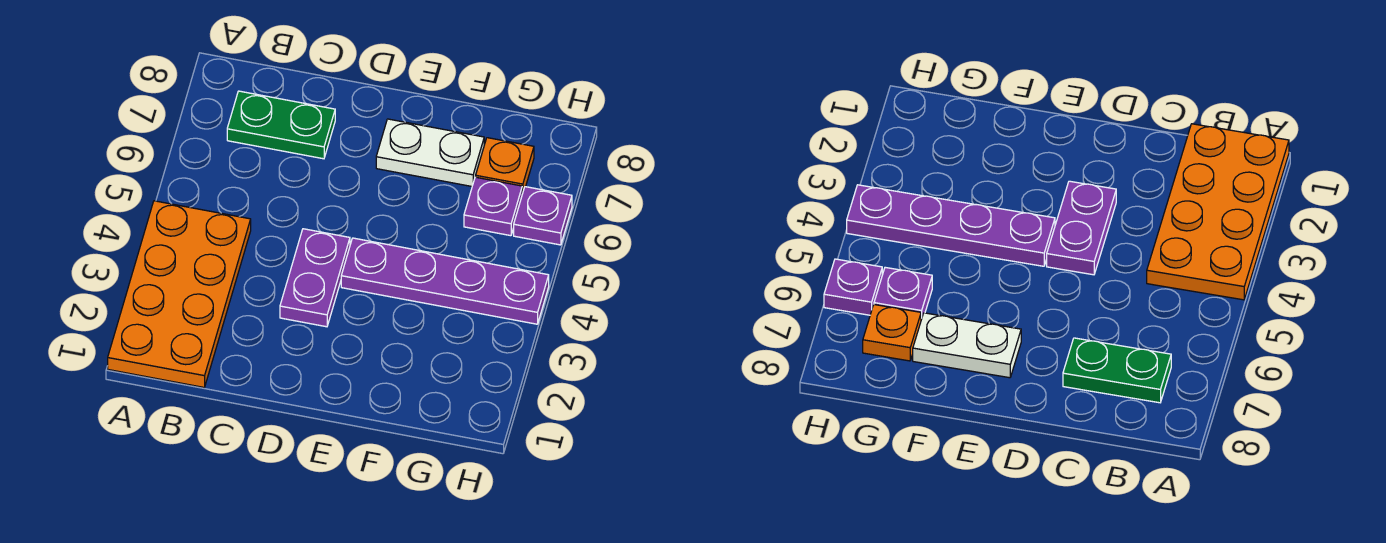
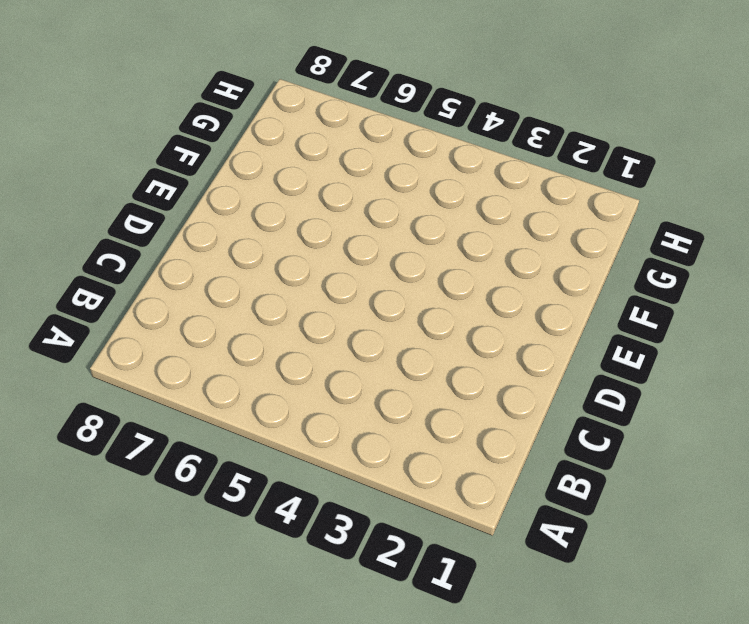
none -> orange 2x4 plate [108,201,251,387]
none -> green 1x2 plate [227,91,335,159]

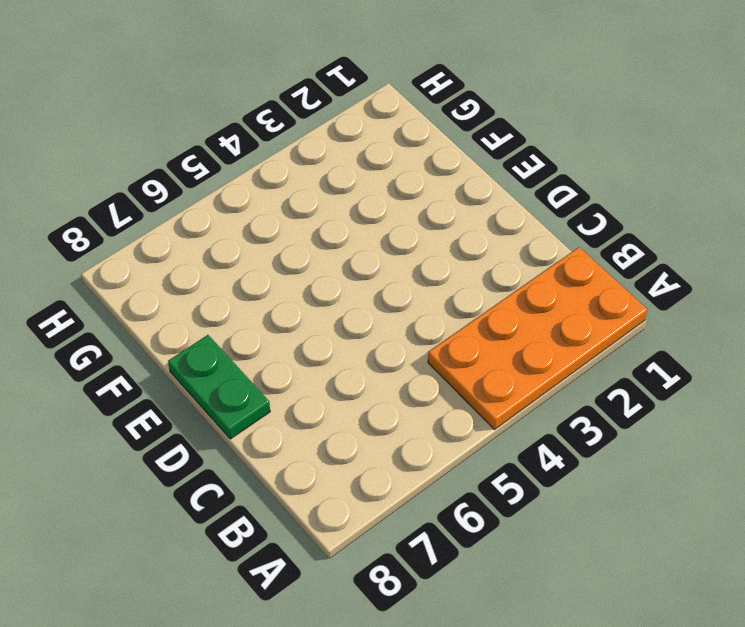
green 1x2 plate [168,335,270,439] -> green 1x2 plate moved to [227,91,335,159]
none -> purple 1x2 plate [280,229,350,327]
none -> purple 1x4 plate [341,238,549,324]

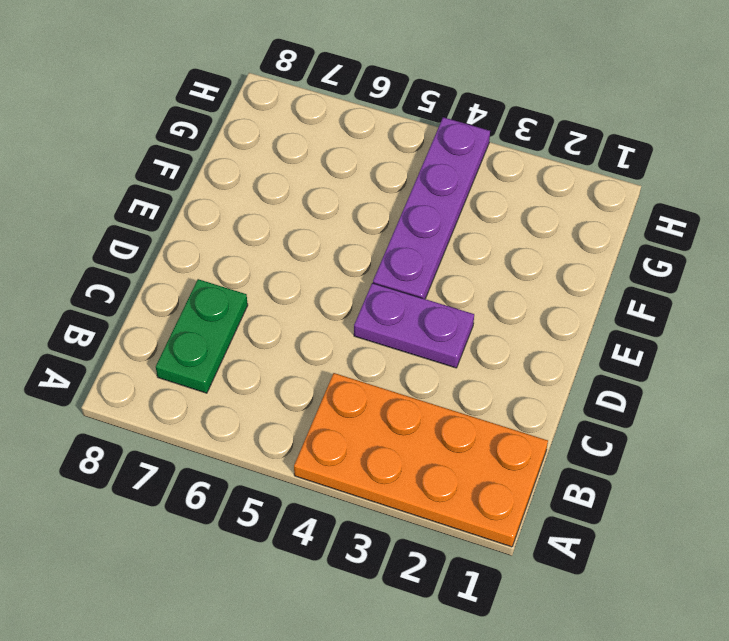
none -> white 1x2 plate [376,119,484,186]
none -> purple 1x1 plate [464,177,522,236]

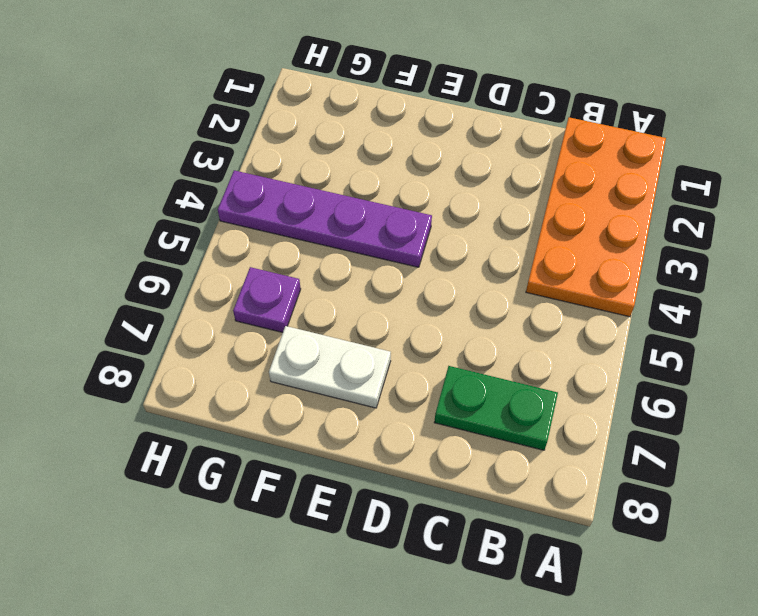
none -> purple 1x2 plate [280,229,350,327]
none -> orange 1x1 plate [476,138,534,194]

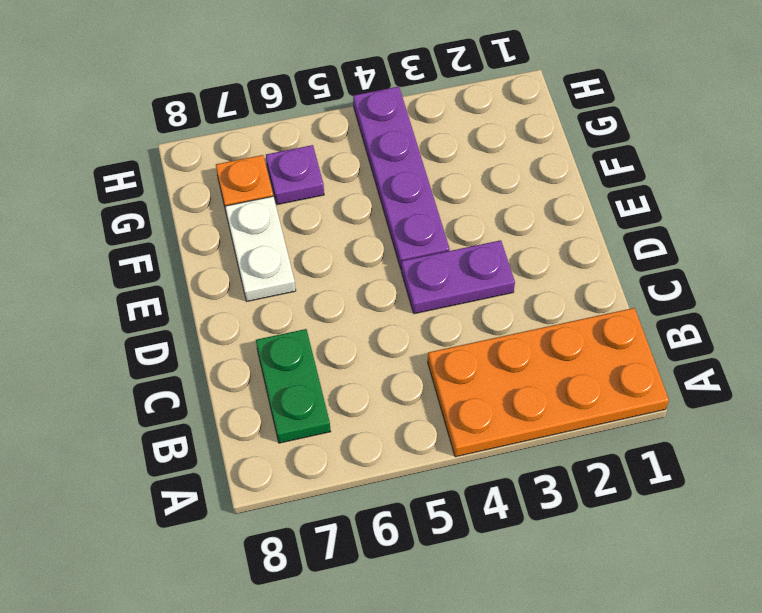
none -> purple 1x1 plate [514,187,572,245]

